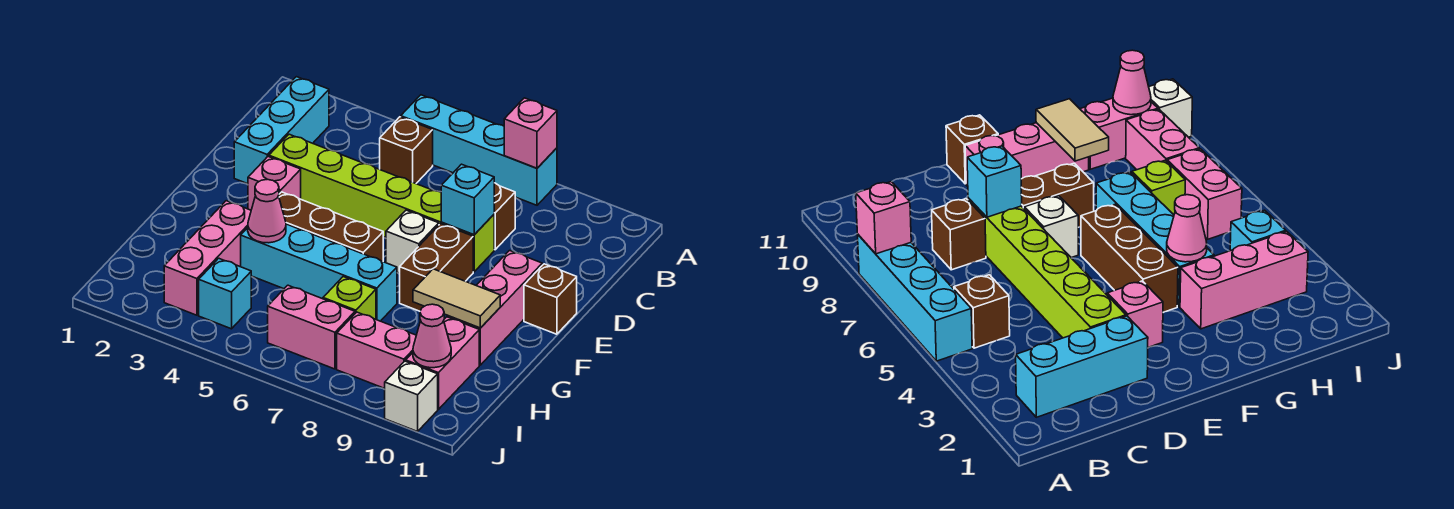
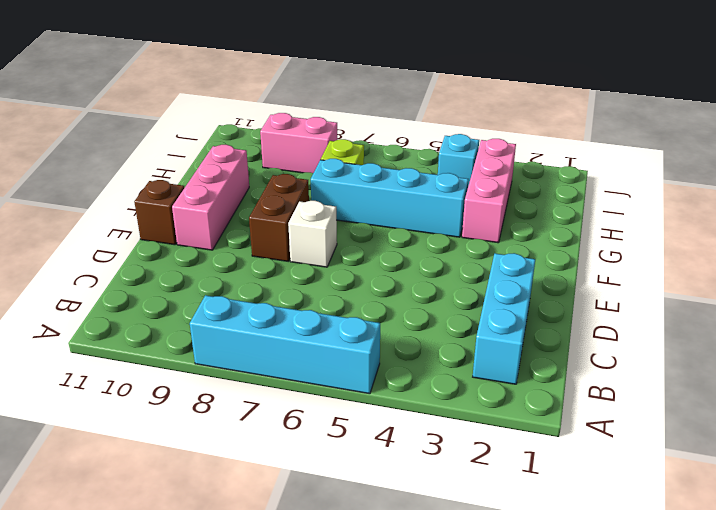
none -> brown 1x1 brick [380,117,433,183]
none -> brown 1x1 brick [494,183,515,250]
none -> lime 1x6 brick [269,134,494,272]

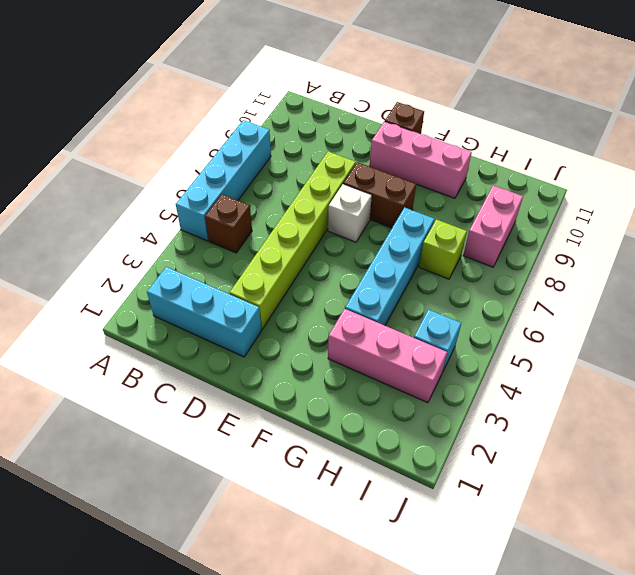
none -> brown 1x1 brick [494,183,515,250]
none -> pink 1x1 brick [248,157,301,210]
none -> brown 1x3 brick [278,192,383,262]

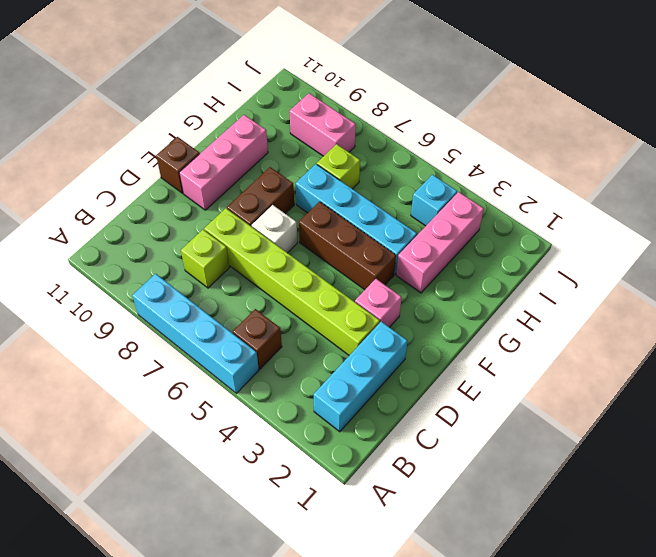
lime 1x1 brick [181,230,230,288] -> brown 1x1 brick [494,183,515,250]
none -> pink 1x2 brick [406,317,479,409]
none -> pink 1x2 brick [268,285,355,369]
none -> white 1x1 brick [385,361,438,431]

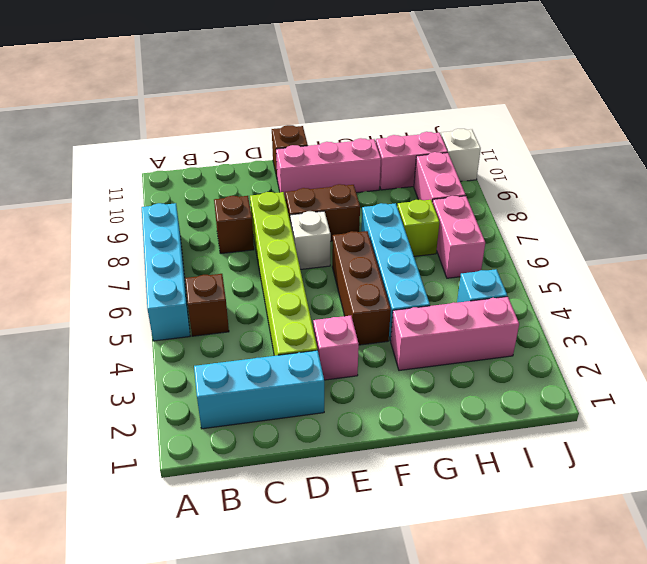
none -> pink 1x1 brick [504,98,557,168]
none -> cyan 1x1 brick [441,164,494,235]
none -> pink 1x1 cone [248,179,286,243]

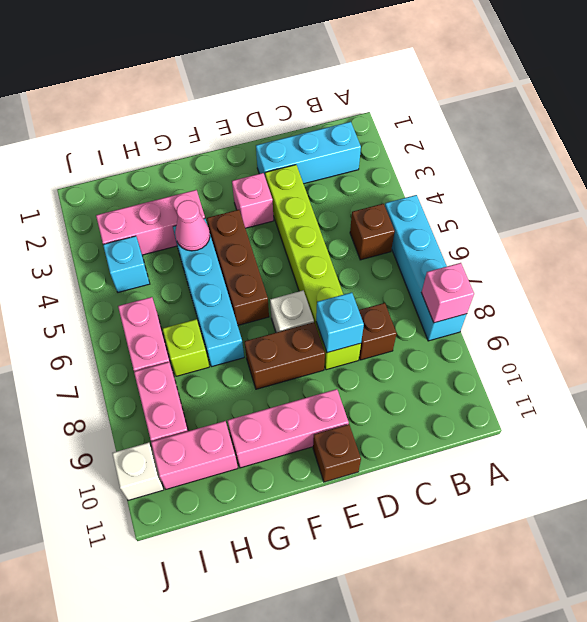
none -> tan 1x2 tile [413,269,500,328]
none -> pink 1x1 cone [413,304,451,368]

